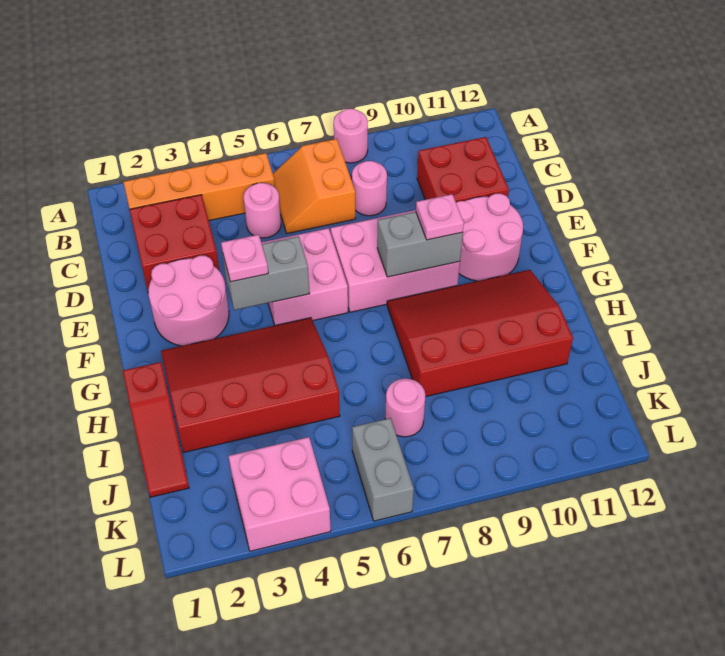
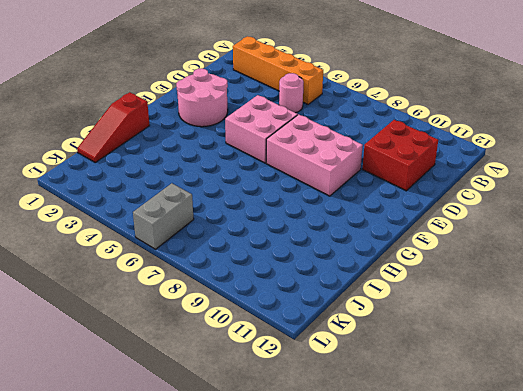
none -> pink 1x1 round brick [334,109,368,163]
none -> orange 2x2 slope [273,139,355,233]
none -> red 2x2 brick [130,195,219,291]

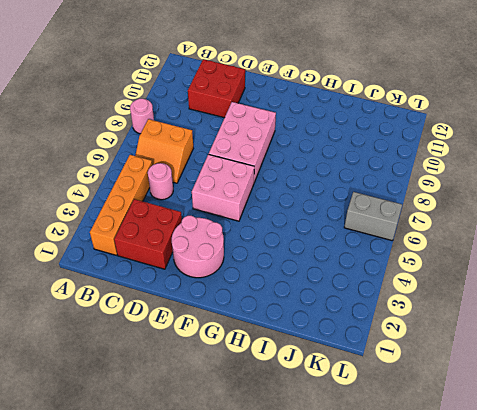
none -> pink 1x1 round brick [352,161,387,216]
none -> pink 2x2 round brick [456,194,523,281]
none -> red 3x4 slope [161,318,340,452]

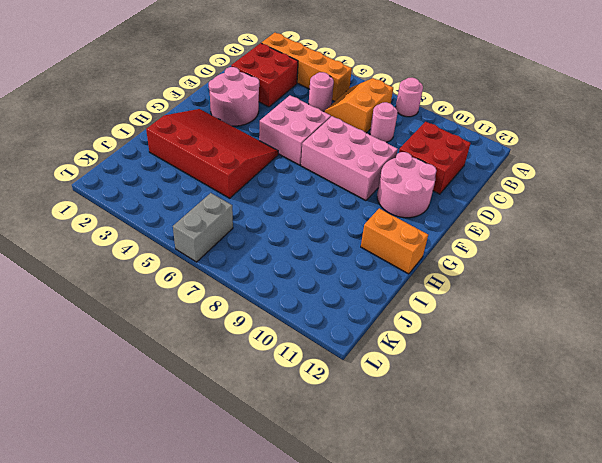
orange 1x2 brick [361,208,428,274] -> red 3x4 slope [387,270,573,397]
none -> red 1x3 slope [123,362,189,497]
none -> pink 1x1 round brick [385,378,425,437]
none -> pink 2x2 brick [228,437,331,551]

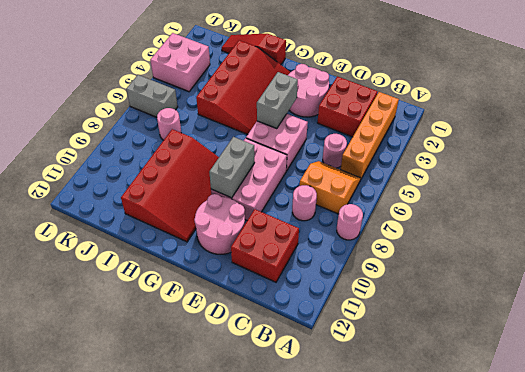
none -> pink 1x1 plate [221,235,268,282]
none -> pink 1x1 plate [416,194,464,240]

